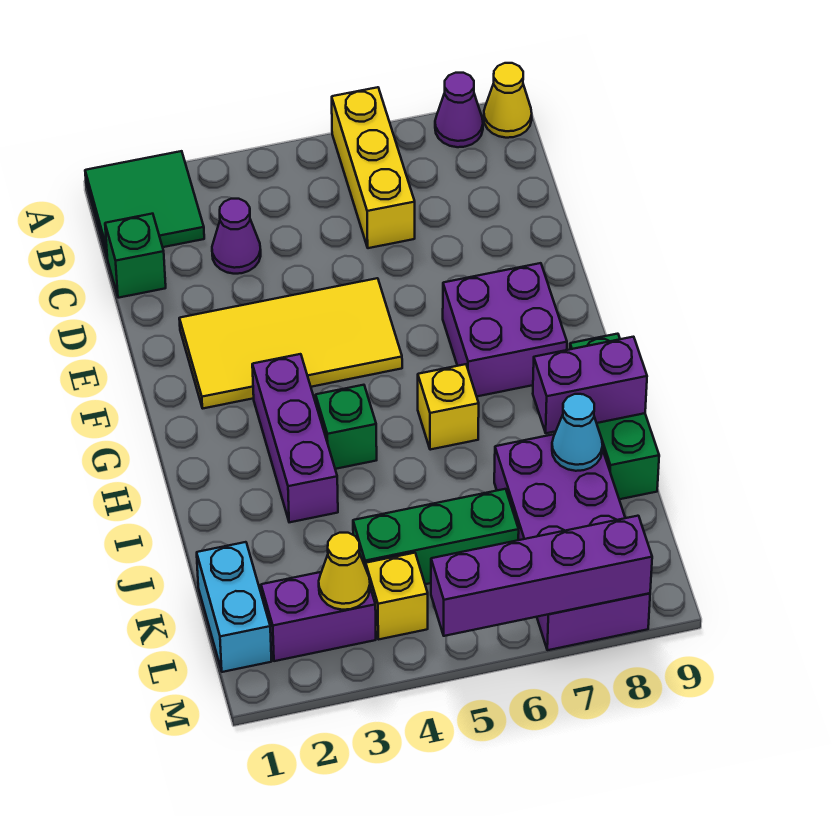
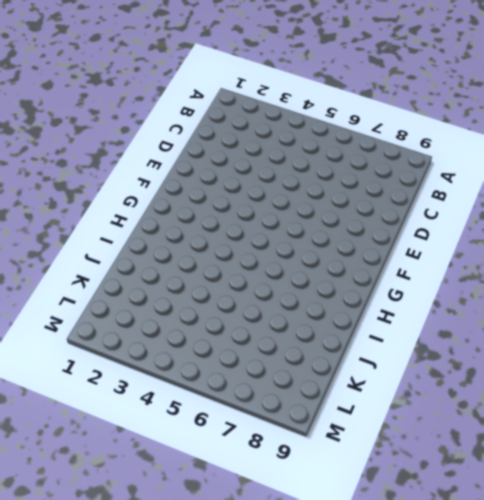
none -> green 2x2 tile [85,151,204,256]
none -> yellow 1x3 brick [332,87,415,248]
none -> purple 1x1 cone [435,73,483,147]

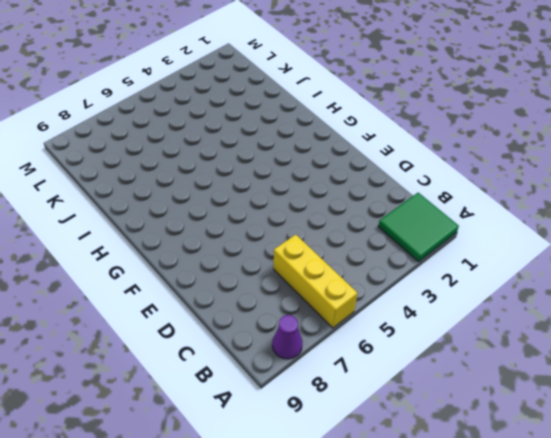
none -> yellow 1x1 cone [484,63,532,138]
none -> green 1x1 brick [105,214,166,298]
none -> purple 1x1 cone [212,199,261,274]

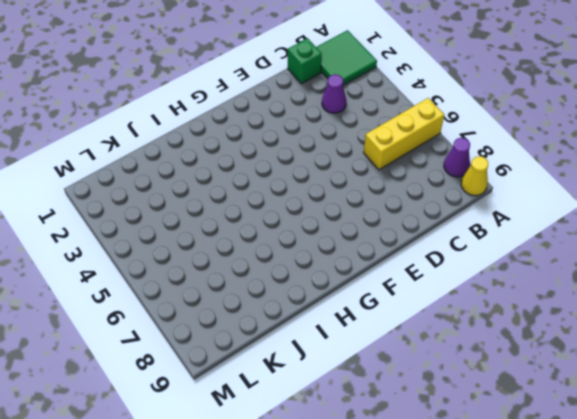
none -> yellow 2x4 tile [179,278,402,408]
none -> purple 2x2 brick [443,263,567,396]
none -> purple 1x3 brick [252,354,338,522]

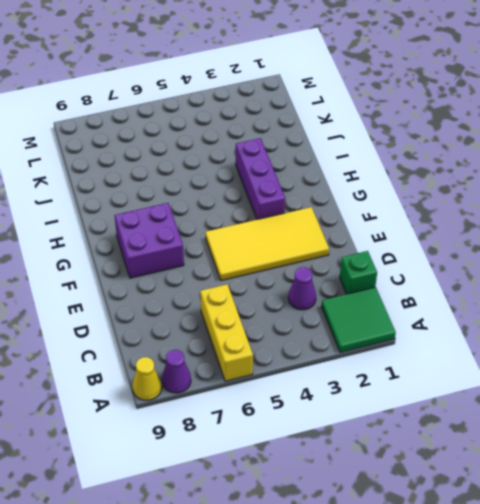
none -> green 1x1 brick [316,385,377,469]
none -> yellow 1x1 brick [418,364,479,450]
none -> green 1x3 brick [570,334,659,499]

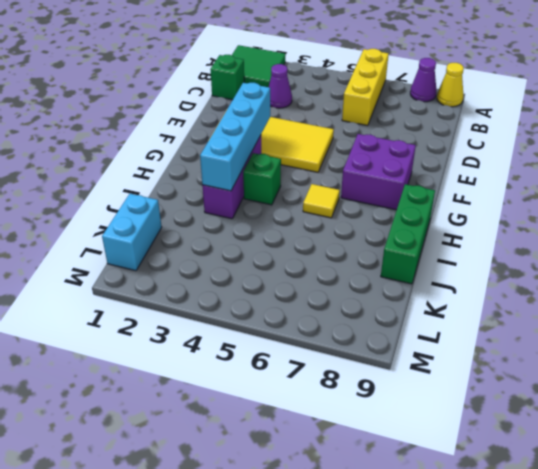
cyan 1x4 brick [200,83,270,191] -> none
yellow 1x1 tile [303,184,340,218] -> yellow 1x1 brick [418,364,479,450]
none -> purple 2x4 brick [494,434,650,650]
none -> green 1x3 brick [353,489,519,584]
none -> purple 1x2 brick [261,572,376,661]

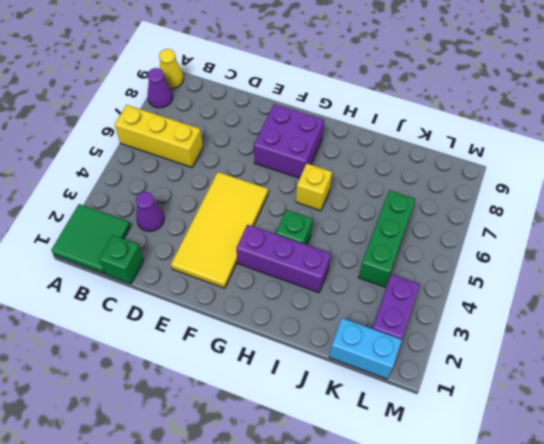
none -> green 1x3 brick [570,334,659,499]
none -> purple 2x4 brick [494,434,650,650]
none -> yellow 1x1 brick [366,553,428,640]

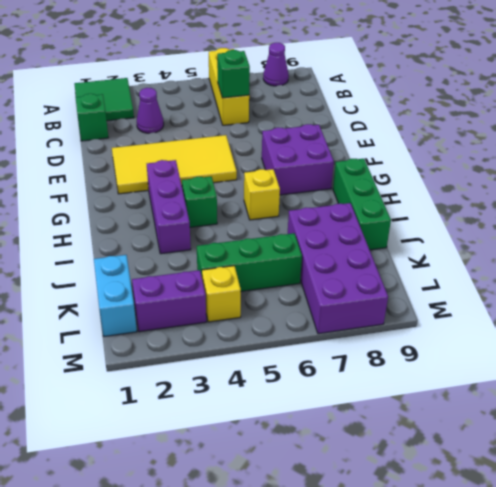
green 1x1 brick [217,50,250,98] -> none
none -> yellow 1x1 cone [484,63,532,138]
none -> purple 1x2 brick [533,337,647,433]
none -> cyan 1x1 cone [552,394,603,471]

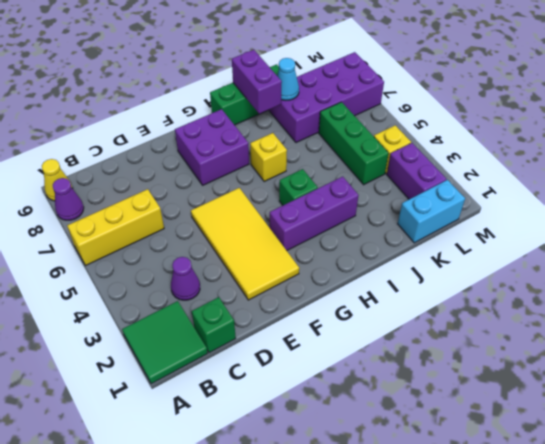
none -> yellow 1x1 cone [319,533,370,610]
none -> purple 1x4 brick [431,516,652,636]

